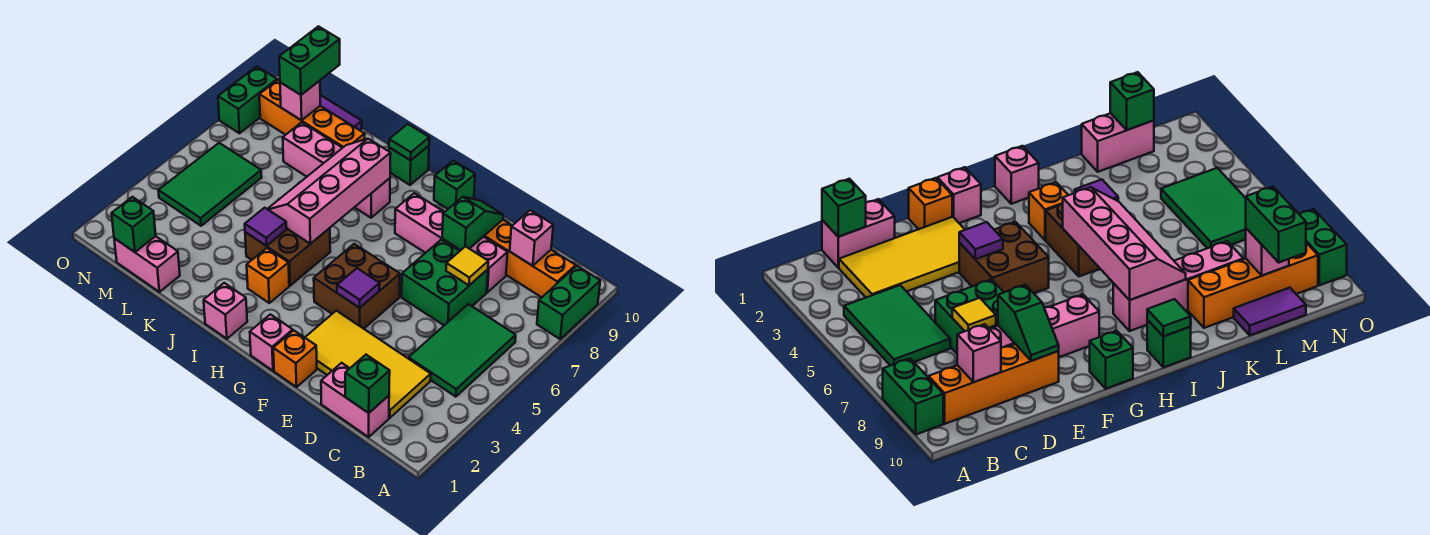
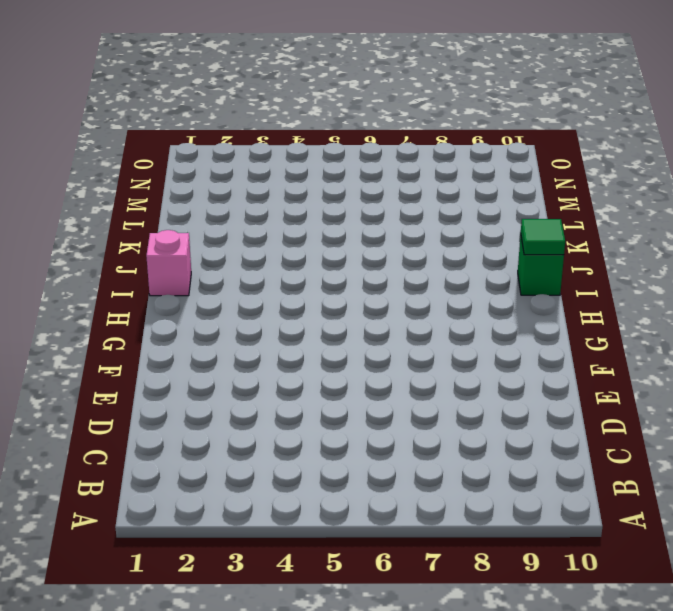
none -> green 1x2 brick [537,266,600,339]
none -> green 2x3 tile [409,304,516,397]
none -> orange 1x4 brick [484,220,576,297]
none -> pink 1x2 brick [321,363,389,437]

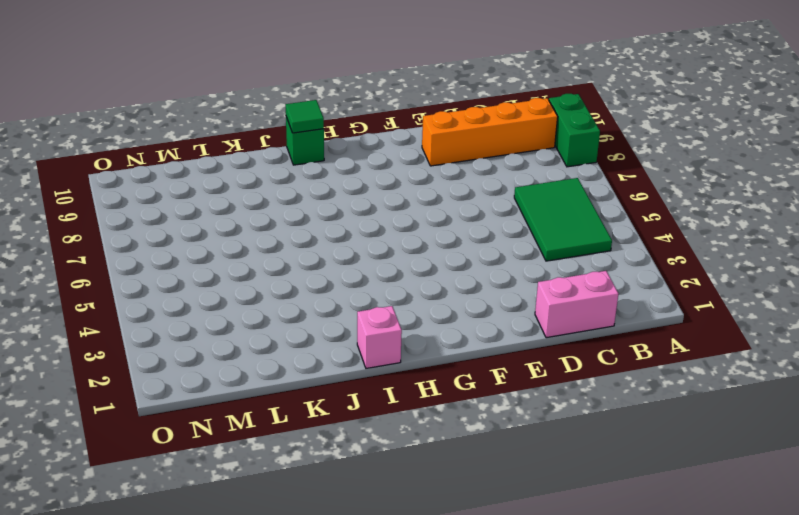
none -> yellow 2x4 tile [305,311,431,418]
none -> green 2x2 brick [402,240,488,325]
none -> pink 1x4 brick [395,193,508,292]
none -> orange 1x1 brick [273,330,317,387]

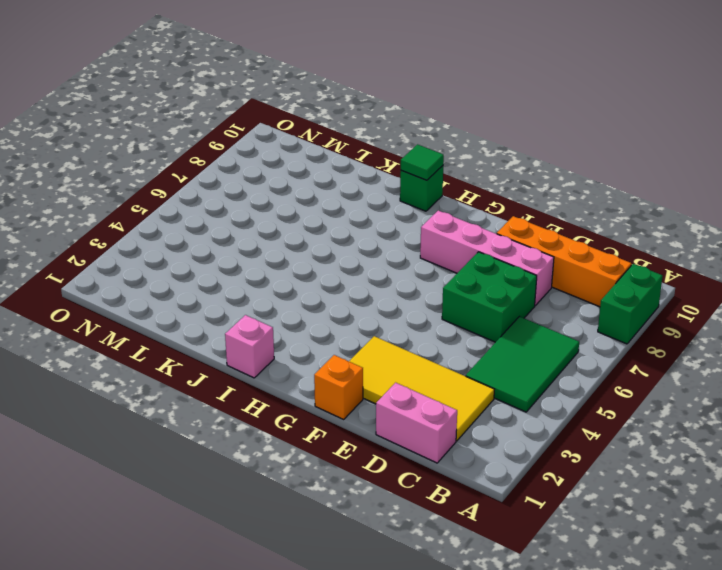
none -> brown 2x2 brick [314,244,400,329]
none -> pink 1x1 brick [250,314,293,371]
none -> green 1x1 brick [434,161,475,209]
none -> orange 1x1 brick [247,248,289,303]

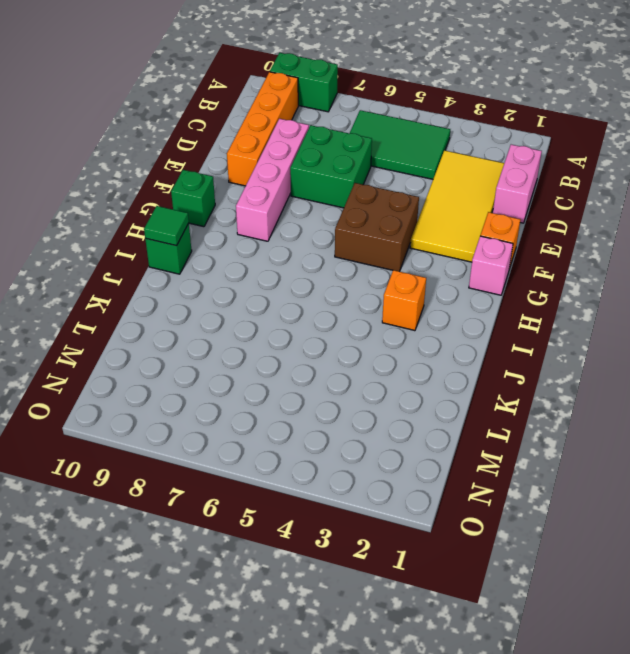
none -> pink 1x1 brick [204,283,247,339]
none -> brown 2x2 brick [245,228,330,286]
none -> pink 1x4 brick [283,122,390,218]
none -> orange 1x4 brick [259,80,365,148]

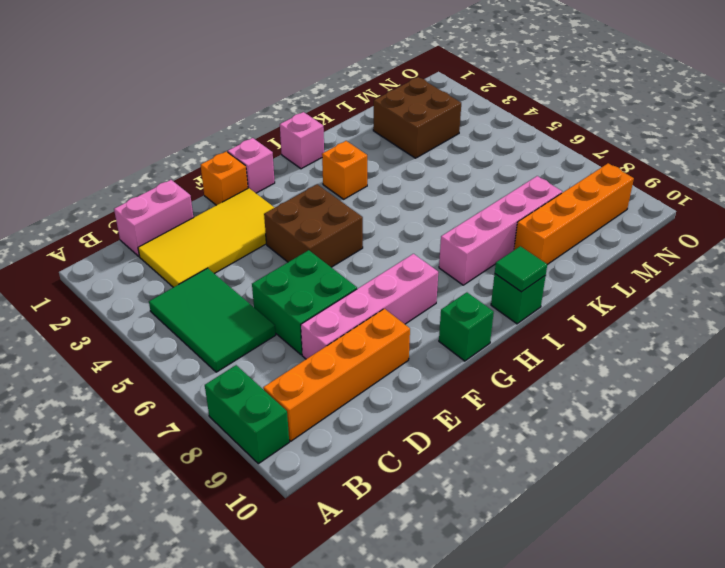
brown 2x2 brick [373,77,461,158] -> brown 2x2 brick moved to [245,228,330,286]
none -> pink 1x2 brick [114,236,180,292]
none -> purple 1x2 tile [320,95,362,130]
none -> green 2x3 tile [158,143,262,226]
none -> green 1x2 brick [218,67,277,133]

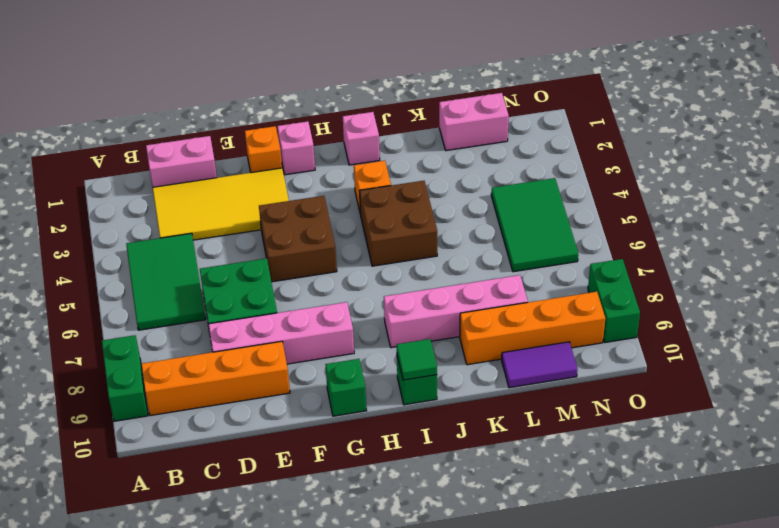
none -> green 1x1 brick [345,355,390,413]
none -> pink 1x1 brick [510,210,553,266]
none -> yellow 1x1 tile [446,246,488,285]
none -> green 1x2 slope [442,197,503,250]

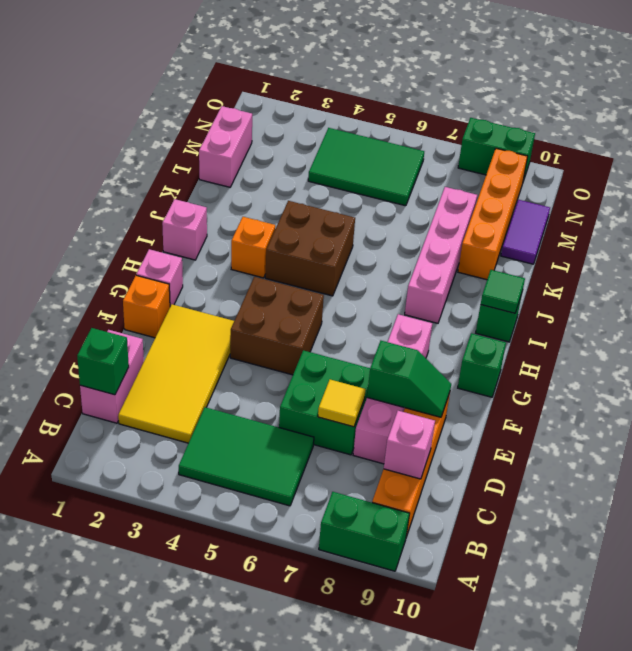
none -> purple 1x1 tile [337,268,380,308]
none -> pink 2x4 slope [268,139,391,244]
none -> purple 1x1 tile [245,208,286,246]
none -> green 1x1 brick [111,197,156,252]

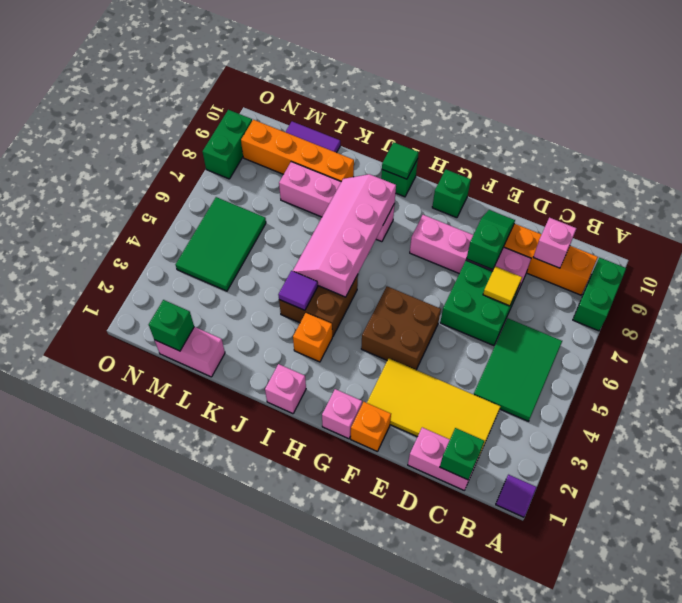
purple 1x1 tile [496,475,537,517] -> purple 1x1 tile moved to [337,268,380,308]
none -> pink 1x1 brick [280,81,320,120]
none -> green 1x2 brick [279,26,340,95]

